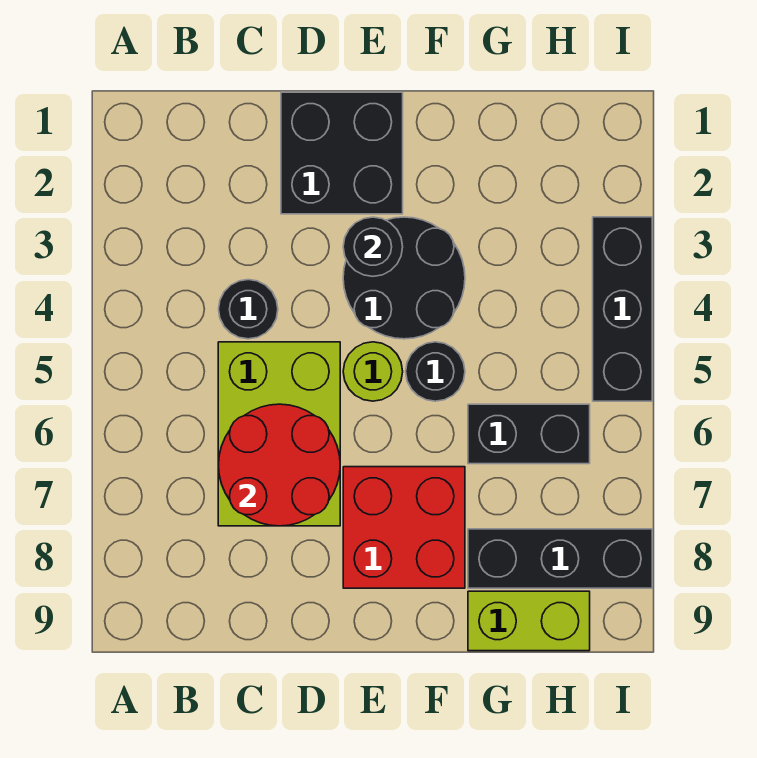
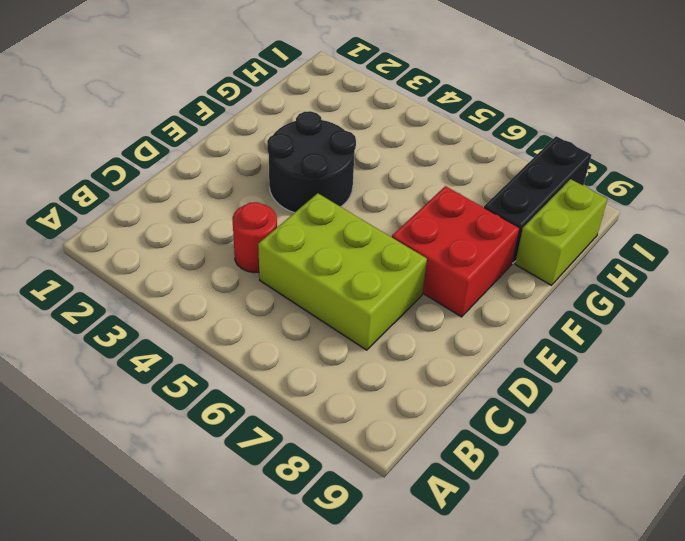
red 1x1 round brick [232,202,277,273] -> black 1x1 round brick [219,280,278,339]
none -> black 2x2 brick [281,92,403,214]
none -> lime 1x1 round brick [343,342,403,401]
none -> black 1x1 round brick [406,342,465,401]

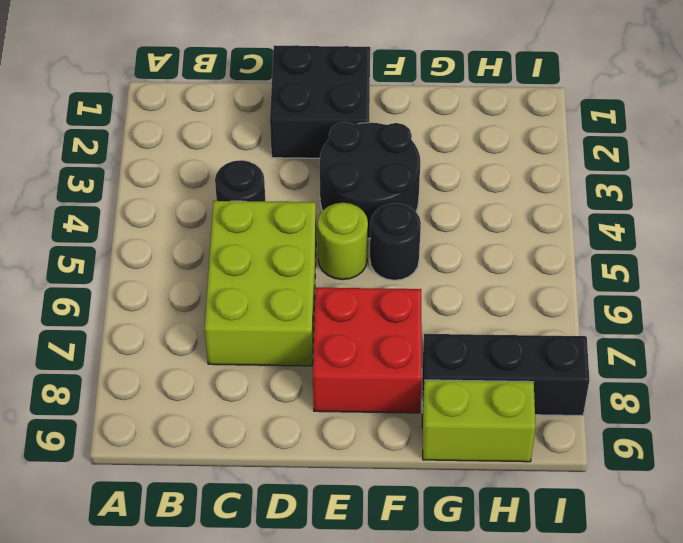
none -> black 1x2 brick [468,404,590,464]
none -> black 1x3 brick [593,217,652,401]
none -> red 2x2 round brick [218,404,340,526]

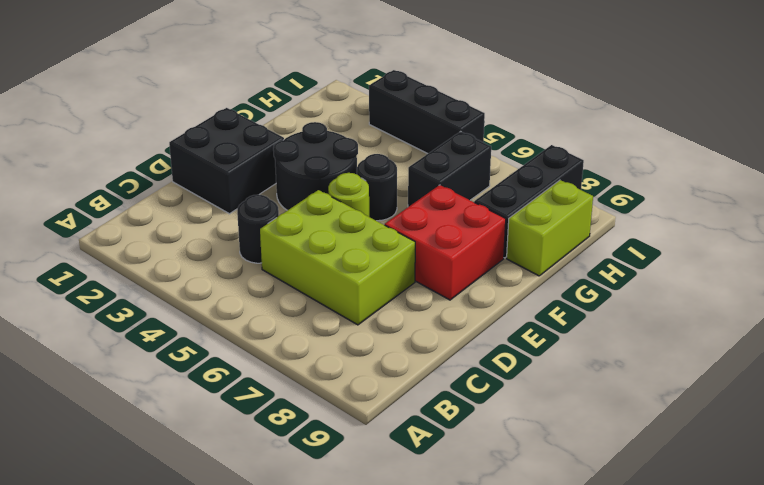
none -> red 2x2 round brick [218,404,340,526]
none -> black 1x1 round brick [343,217,403,276]

